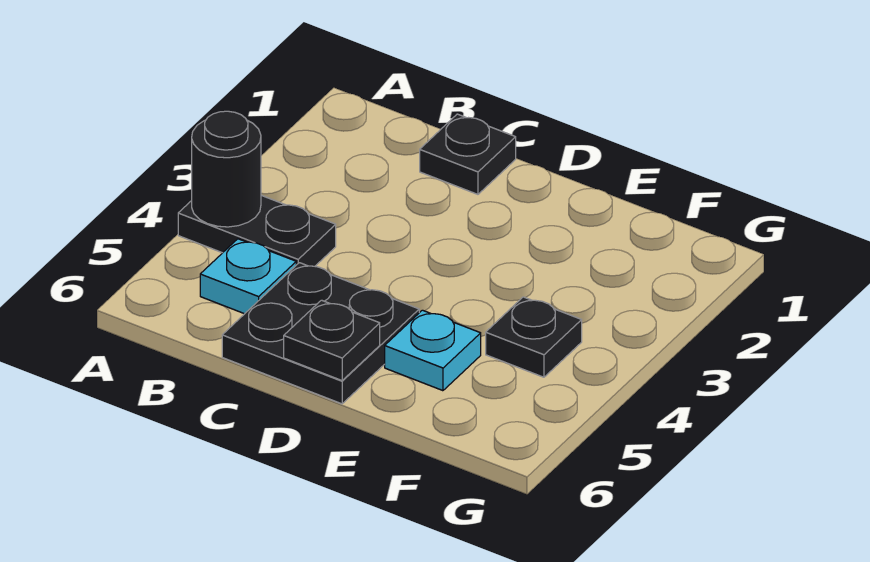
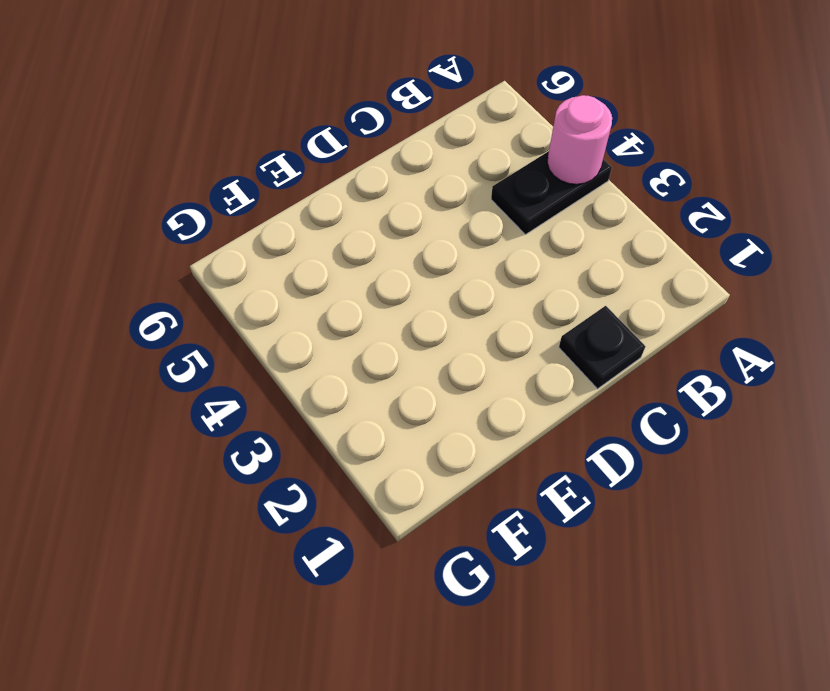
pink 1x1 round brick [547,95,612,184] -> black 1x1 round brick [192,111,261,227]
none -> cyan 1x1 plate [200,239,296,314]
none -> black 2x2 plate [222,263,419,404]

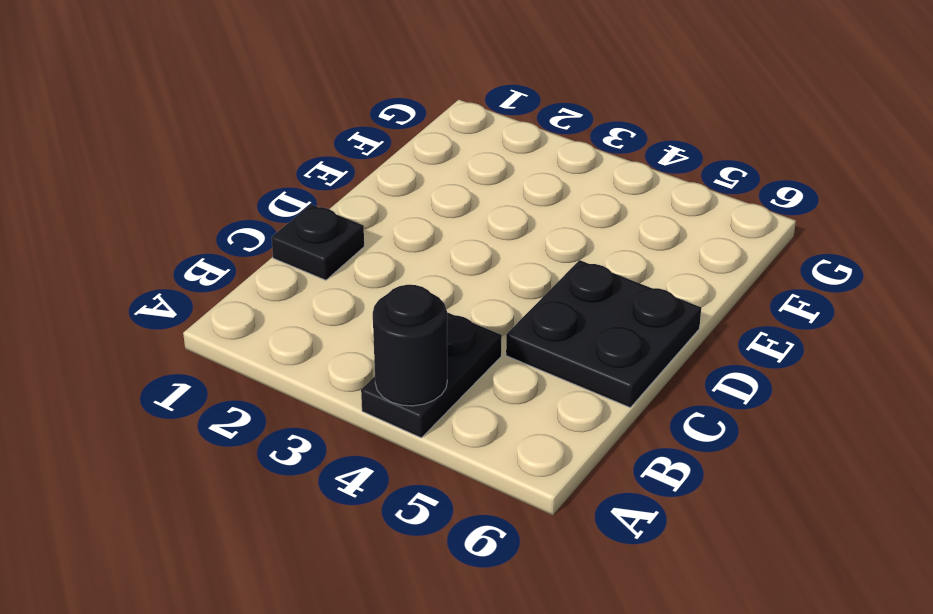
none -> cyan 1x1 plate [200,239,296,314]
none -> cyan 1x1 plate [385,310,481,391]

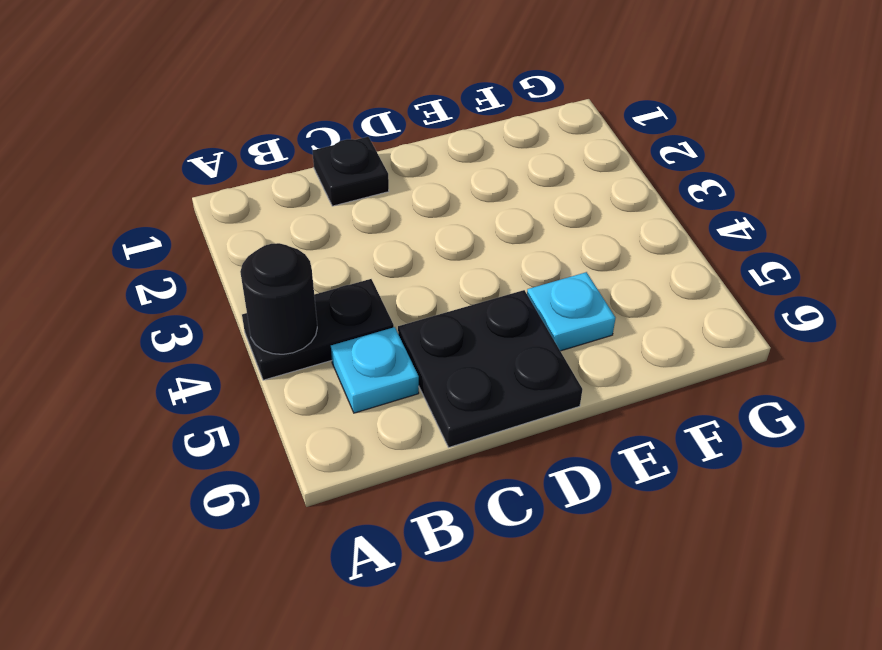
none -> black 1x1 plate [486,297,582,377]
none -> black 1x1 plate [284,300,380,380]

